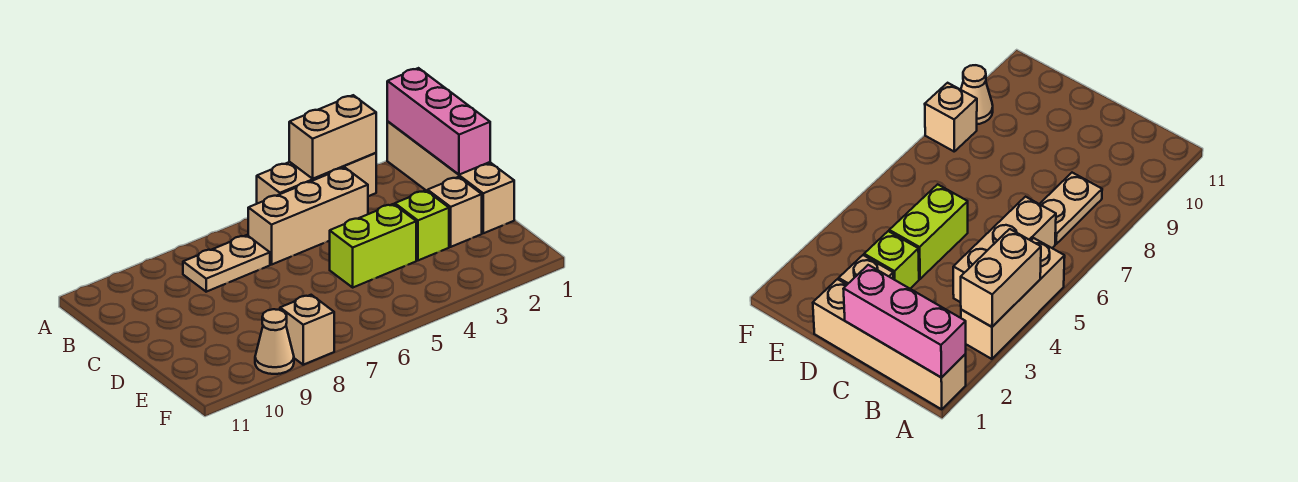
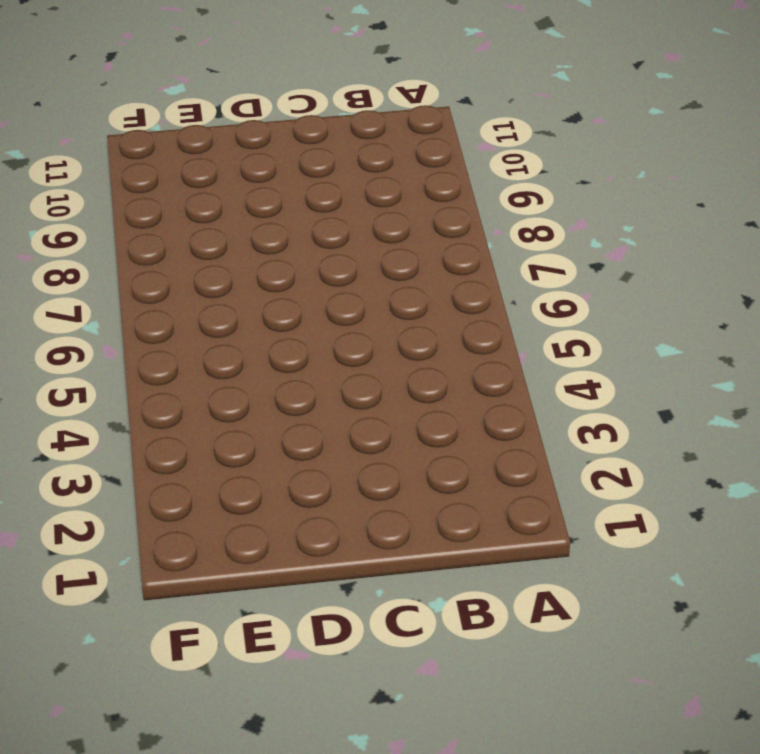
none -> tan 1x4 brick [387,122,514,233]
none -> tan 1x3 brick [257,153,376,204]

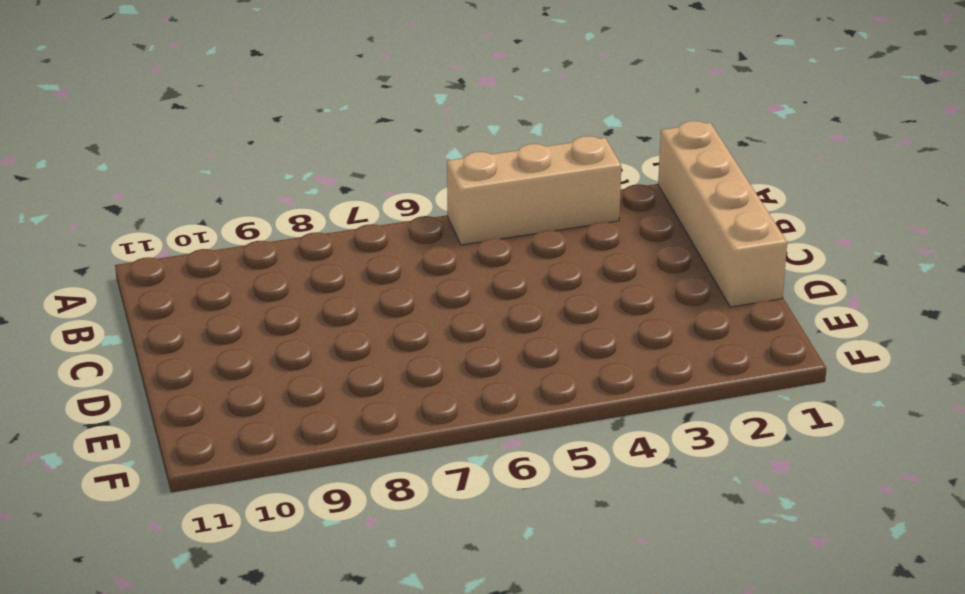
none -> tan 1x3 brick [248,167,368,265]
none -> tan 1x2 plate [183,235,270,292]

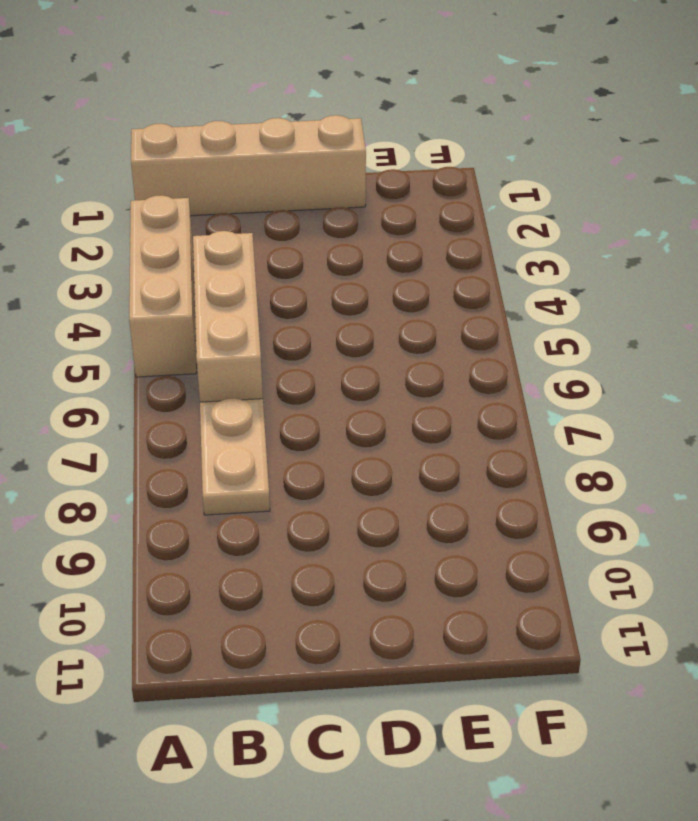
none -> tan 1x1 brick [428,177,482,247]
none -> lime 1x1 brick [395,191,449,260]

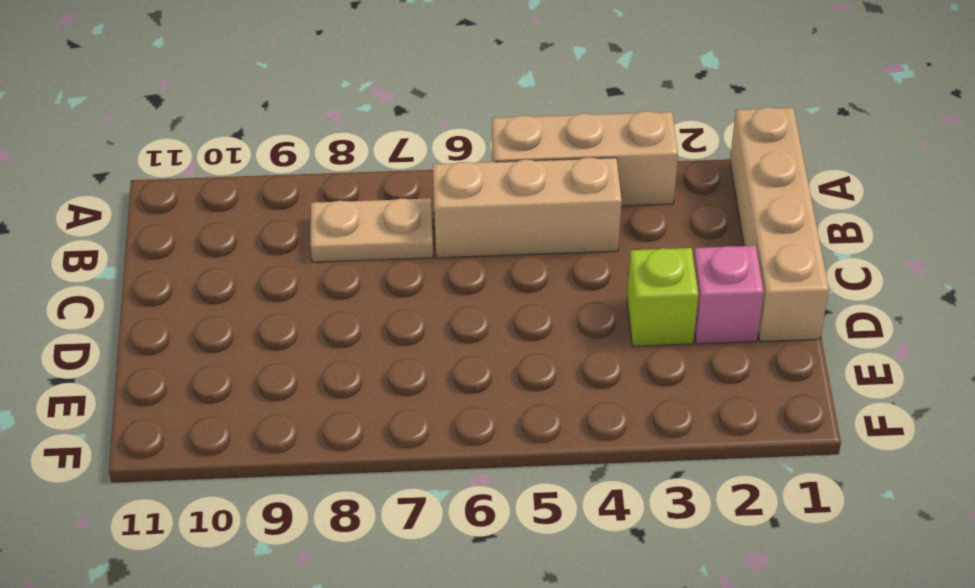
pink 1x1 brick [694,246,764,344] -> tan 1x1 brick [428,177,482,247]
none -> lime 1x2 brick [330,204,416,287]
none -> tan 1x1 brick [280,295,334,365]

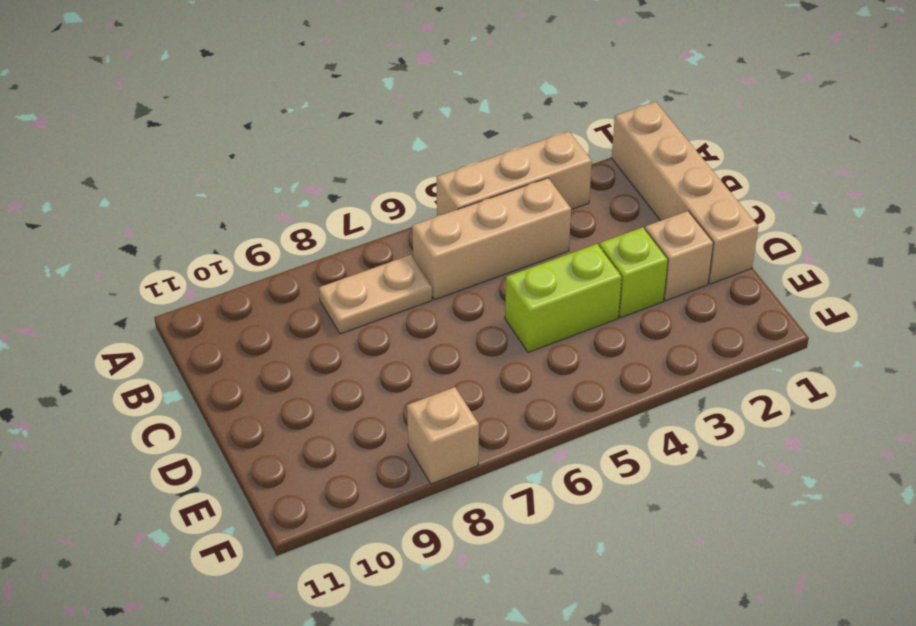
none -> tan 1x1 cone [255,309,294,374]
none -> pink 1x3 brick [387,68,490,175]

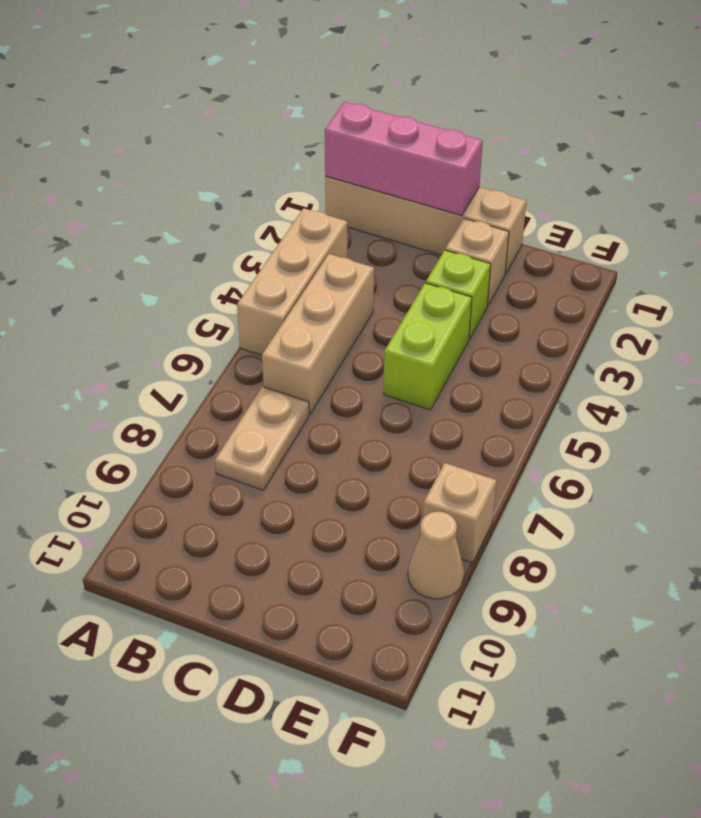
none -> tan 1x2 brick [289,95,376,179]

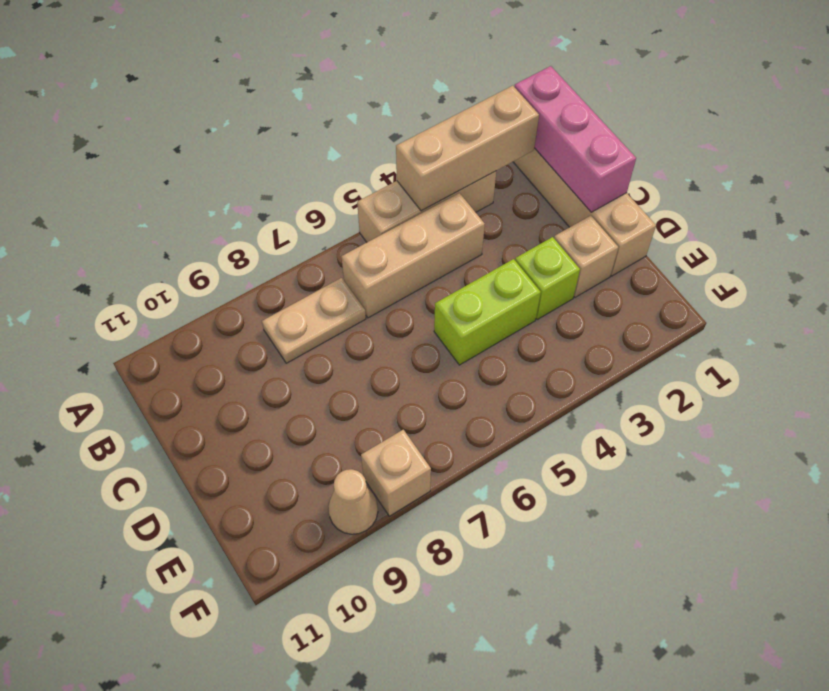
tan 1x3 brick [396,86,539,211] -> tan 1x2 brick [289,95,376,179]

